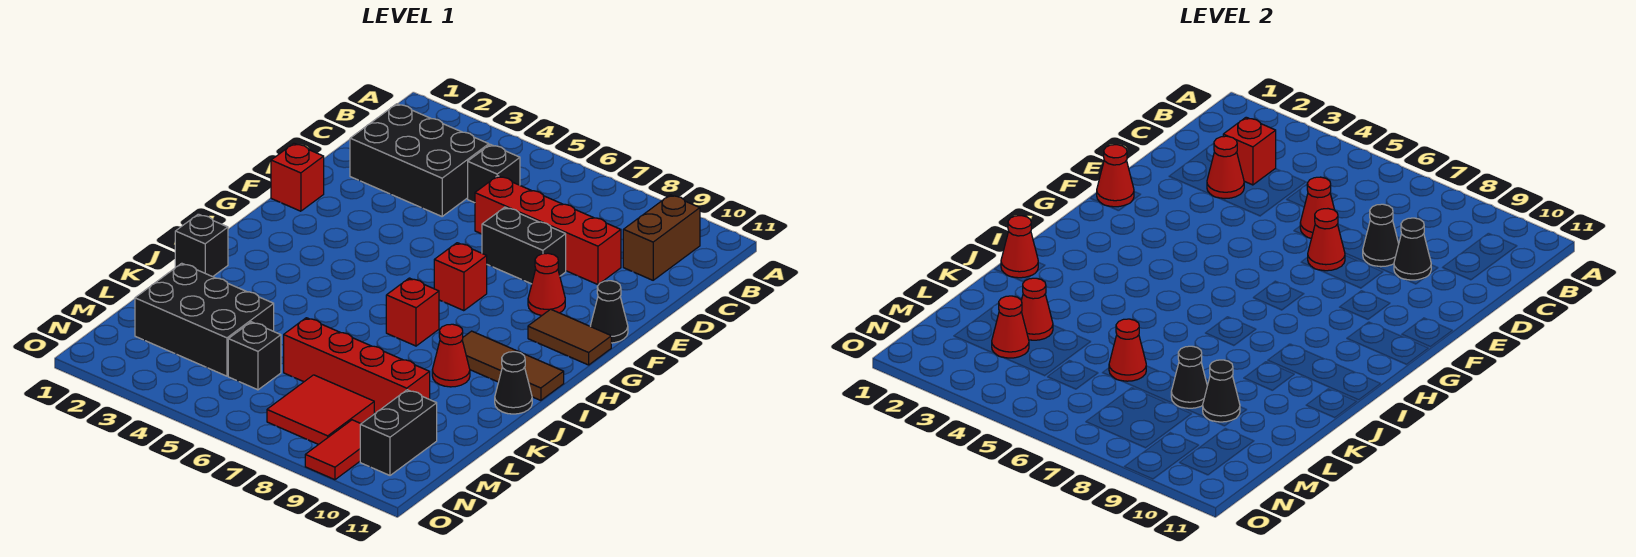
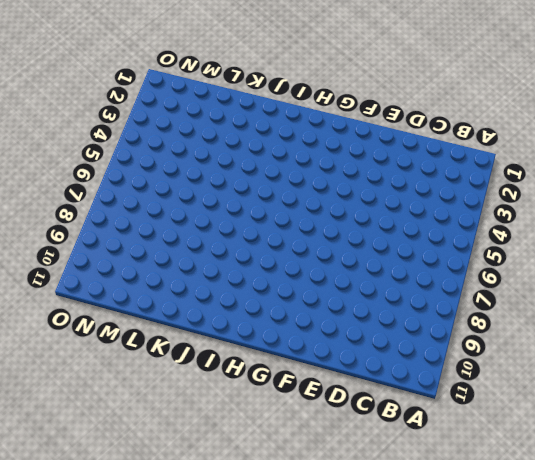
none -> brown 1x2 brick [623,195,700,280]
none -> black 2x3 brick [350,104,489,216]
none -> black 1x1 brick [468,145,520,203]
none -> red 1x4 brick [475,176,621,285]

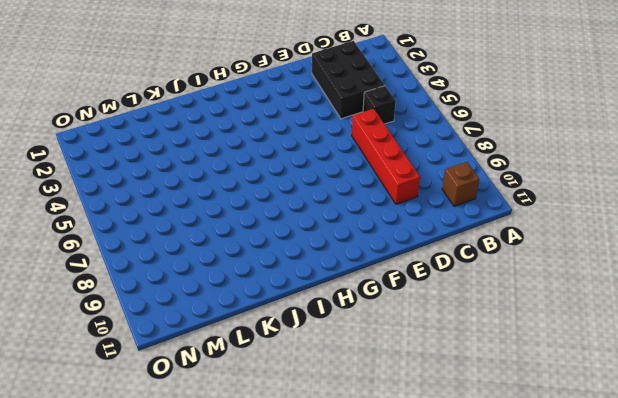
brown 1x1 brick [442,162,479,206] -> brown 1x2 brick [623,195,700,280]
none -> black 1x2 brick [482,207,566,284]
none -> red 1x1 brick [271,143,324,211]
none -> red 1x1 cone [528,253,565,315]
none -> black 1x1 cone [591,281,628,343]

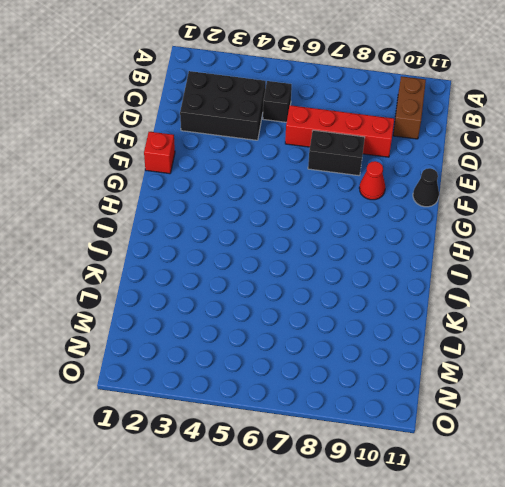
none -> red 1x1 brick [434,243,487,311]
none -> brown 1x2 tile [528,309,611,365]
none -> red 1x1 brick [386,278,439,346]
none -> brown 1x3 tile [462,331,564,400]

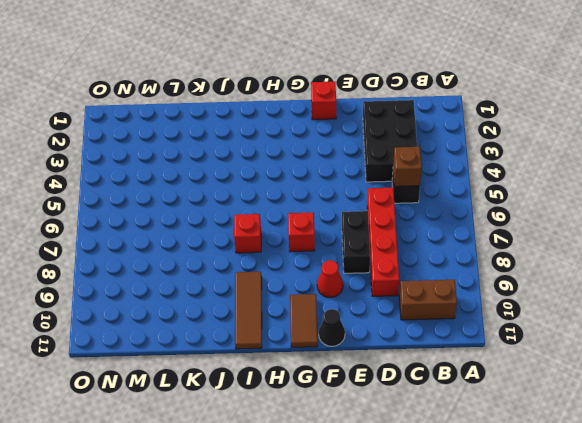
brown 1x1 brick [393,147,422,186] -> none
none -> black 1x1 brick [175,214,228,277]
none -> red 1x1 cone [432,324,470,387]
none -> black 1x1 cone [495,352,532,414]
none -> black 2x3 brick [135,263,274,376]

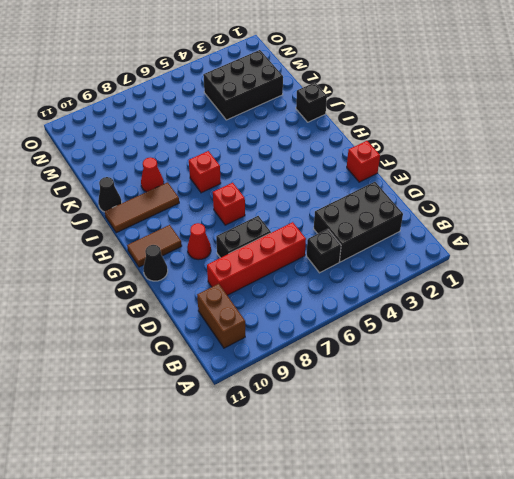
none -> red 1x4 brick [284,318,430,413]
none -> black 1x1 brick [228,322,281,390]
none -> red 2x2 tile [267,375,374,444]
none -> black 1x2 brick [360,390,437,475]

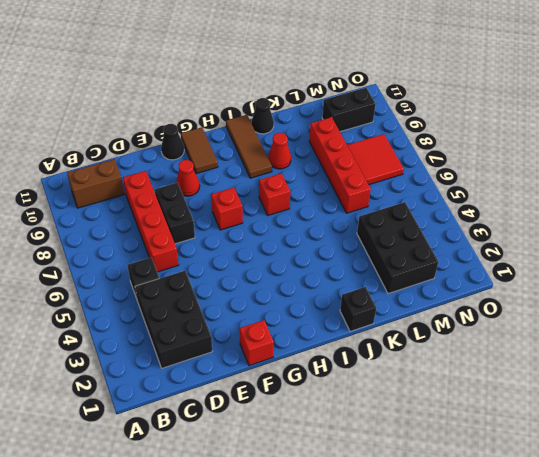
none -> black 1x1 brick [228,322,281,390]
none -> red 1x2 tile [305,420,361,480]
none -> red 1x1 brick [1223,117,1276,185]
none -> red 1x1 cone [1207,136,1244,199]

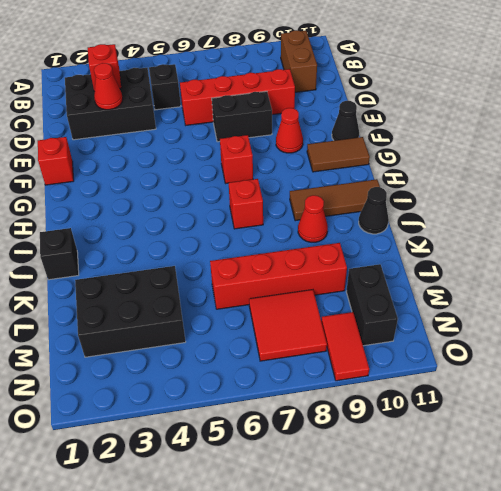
none -> black 1x1 brick [228,322,281,390]
none -> red 1x1 cone [1300,177,1335,238]
none -> black 1x1 cone [1363,204,1399,267]
none -> black 1x1 cone [1394,218,1431,280]

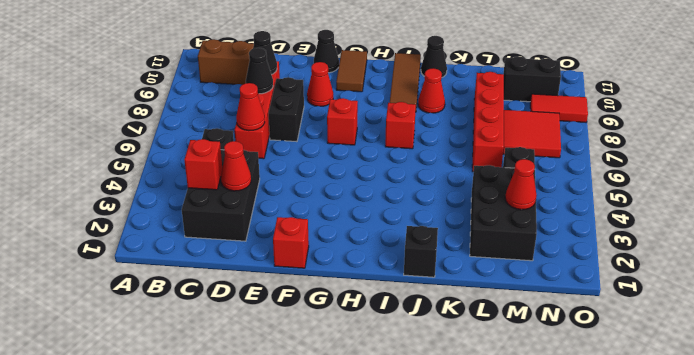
none -> red 1x1 cone [1308,209,1345,271]
none -> red 1x1 cone [1097,145,1134,207]
none -> red 1x1 cone [1001,216,1038,278]
none -> red 1x1 cone [1021,278,1053,340]

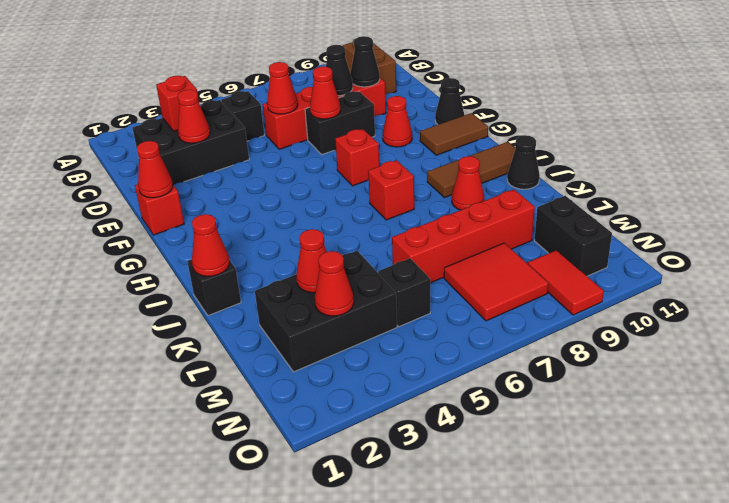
none -> red 1x1 cone [1109,319,1146,381]
none -> black 1x1 cone [1171,346,1207,408]
none -> black 1x1 cone [1203,360,1240,422]

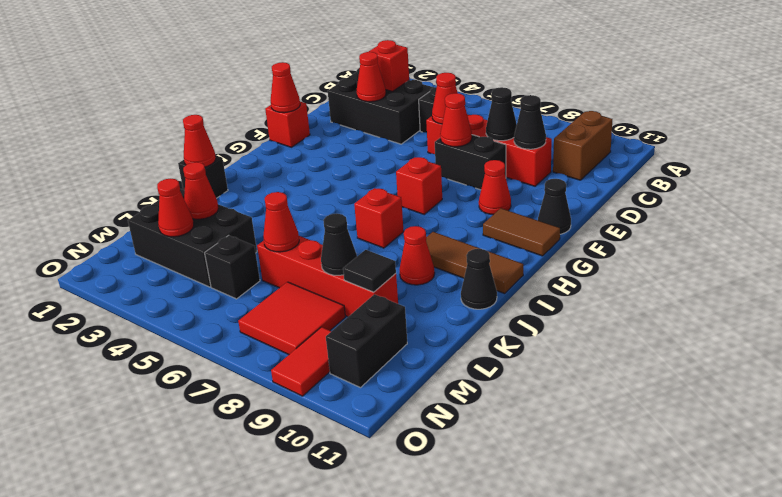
black 1x1 tile [343,250,396,292] -> black 1x1 cone [1203,360,1240,422]

